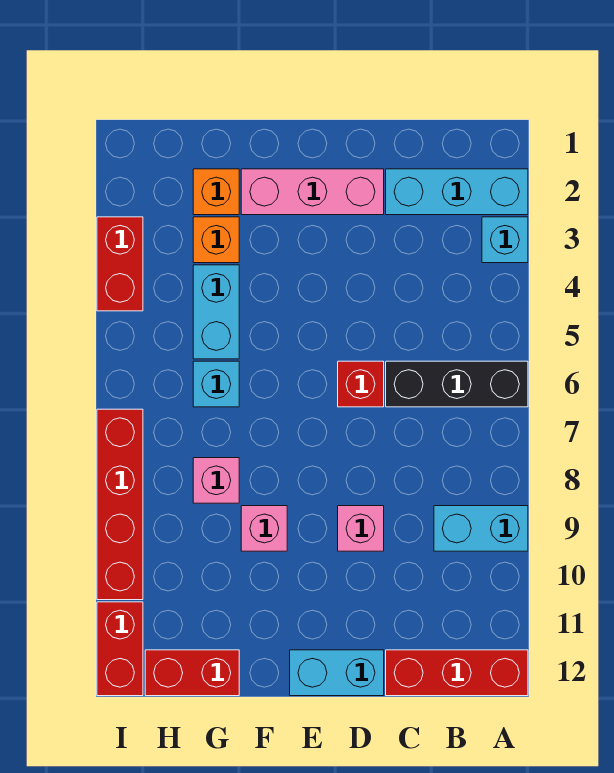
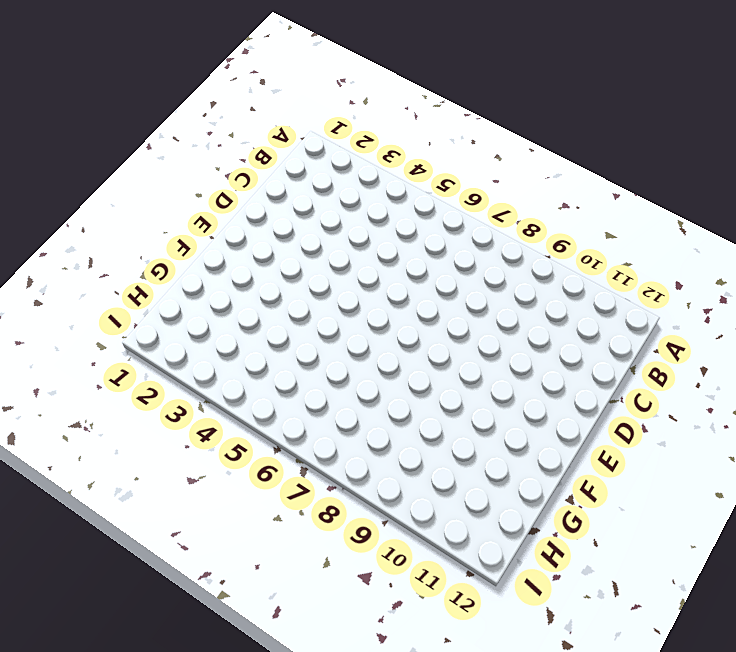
none -> cyan 1x3 brick [386,169,528,215]
none -> cyan 1x1 brick [482,217,528,263]
none -> black 1x3 brick [386,361,528,407]

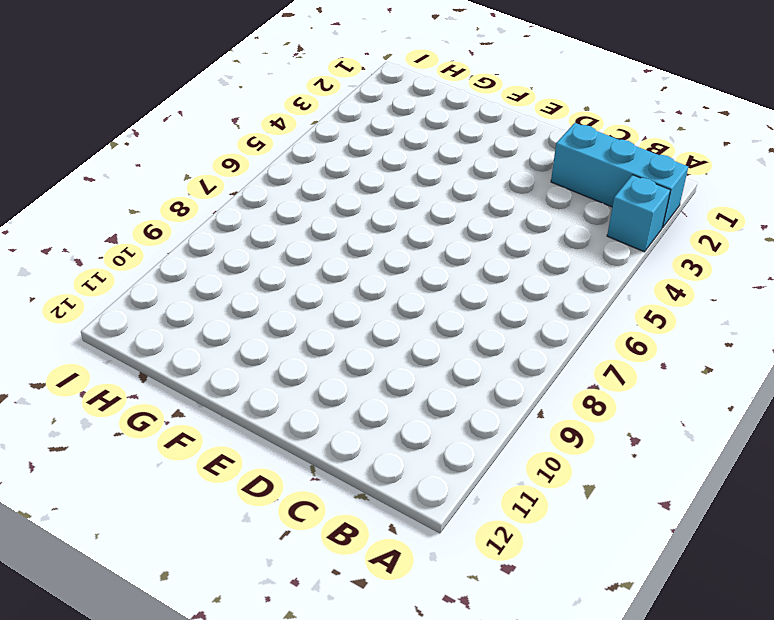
none -> black 1x3 brick [386,361,528,407]
none -> cyan 1x2 brick [434,506,528,551]
none -> red 1x3 brick [386,650,528,696]

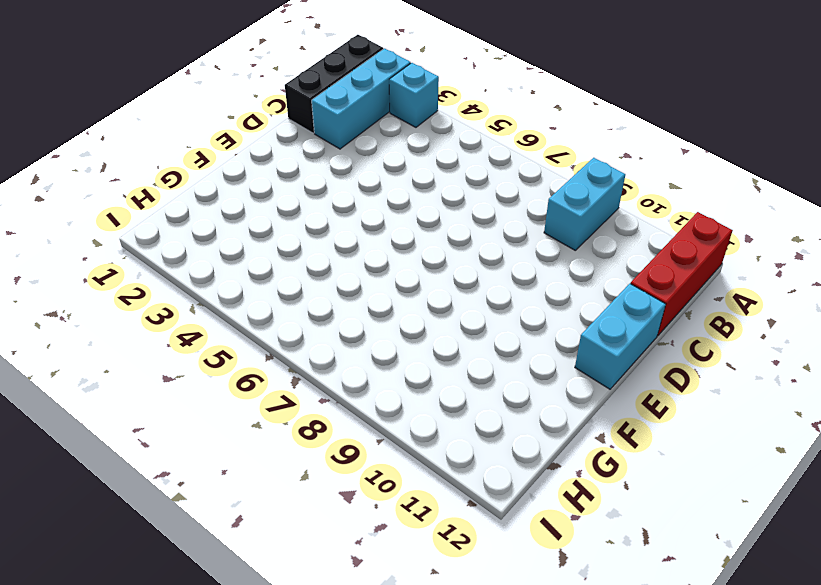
black 1x3 brick [285,35,383,133] -> black 1x3 brick moved to [386,361,528,407]
none -> pink 1x3 brick [241,169,384,215]
none -> red 1x1 brick [338,361,384,407]
none -> pink 1x1 brick [338,506,384,551]

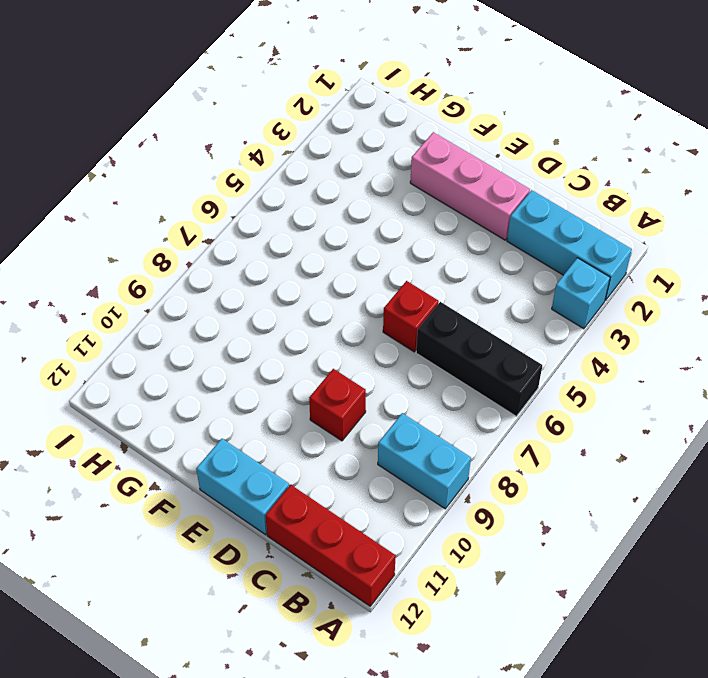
red 1x1 brick [309,369,366,441] -> pink 1x1 brick [338,506,384,551]
none -> pink 1x1 brick [241,506,287,551]
none -> orange 1x1 brick [193,169,239,215]
none -> orange 1x1 brick [193,217,239,263]

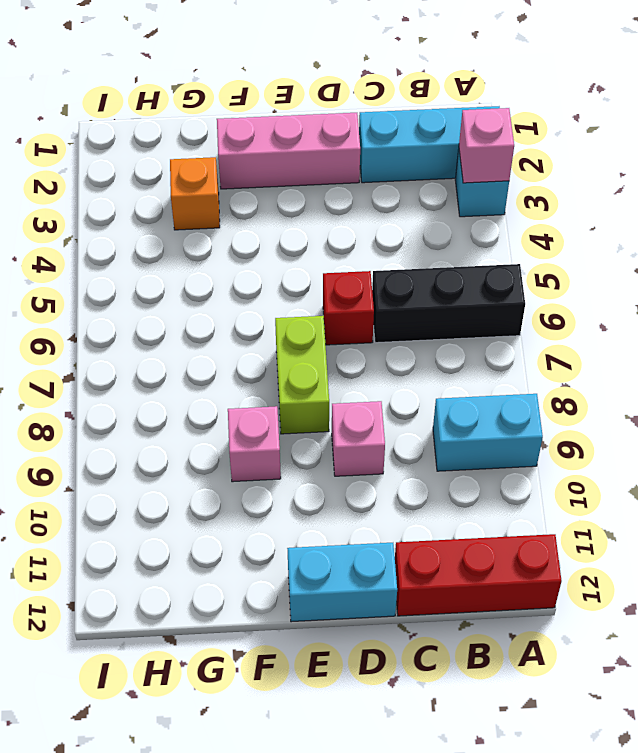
pink 1x1 brick [459,108,514,183] -> pink 1x1 brick moved to [193,458,239,503]
lime 1x2 brick [275,316,329,434] -> none
none -> orange 1x1 brick [193,169,239,215]
none -> cyan 1x2 brick [193,265,239,359]
none -> cyan 1x1 brick [193,361,239,407]

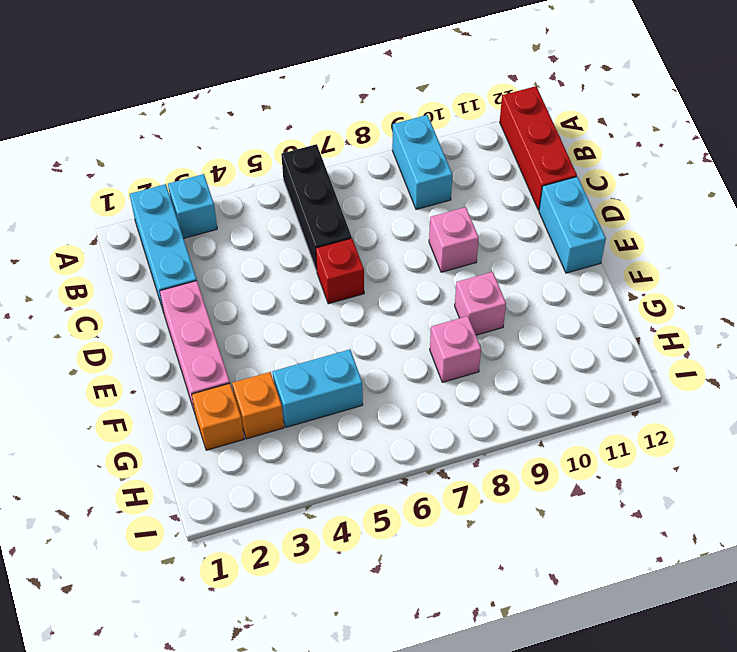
none -> cyan 1x1 brick [193,361,239,407]
none -> red 1x2 brick [145,650,239,696]
none -> red 1x2 brick [97,217,143,311]

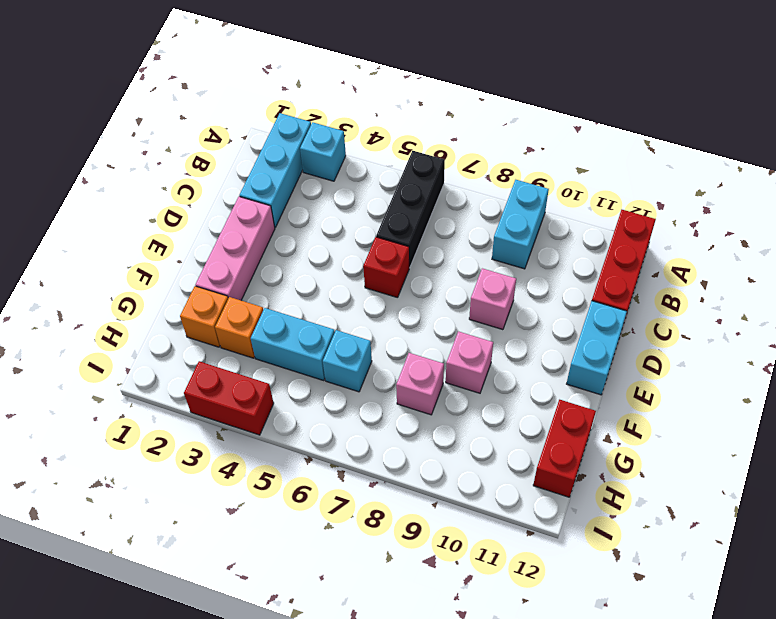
none -> red 1x4 brick [97,409,143,600]
none -> red 1x2 brick [97,602,143,696]

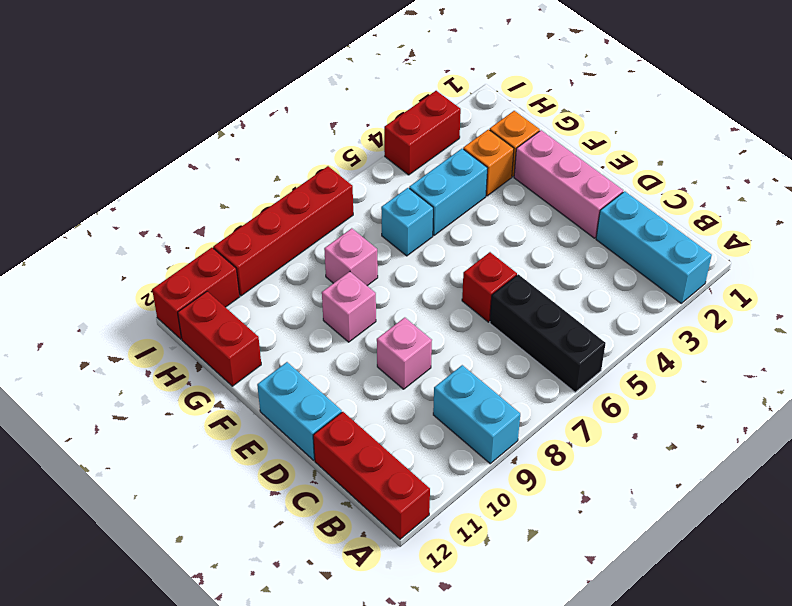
none -> cyan 1x1 brick [482,217,528,263]

